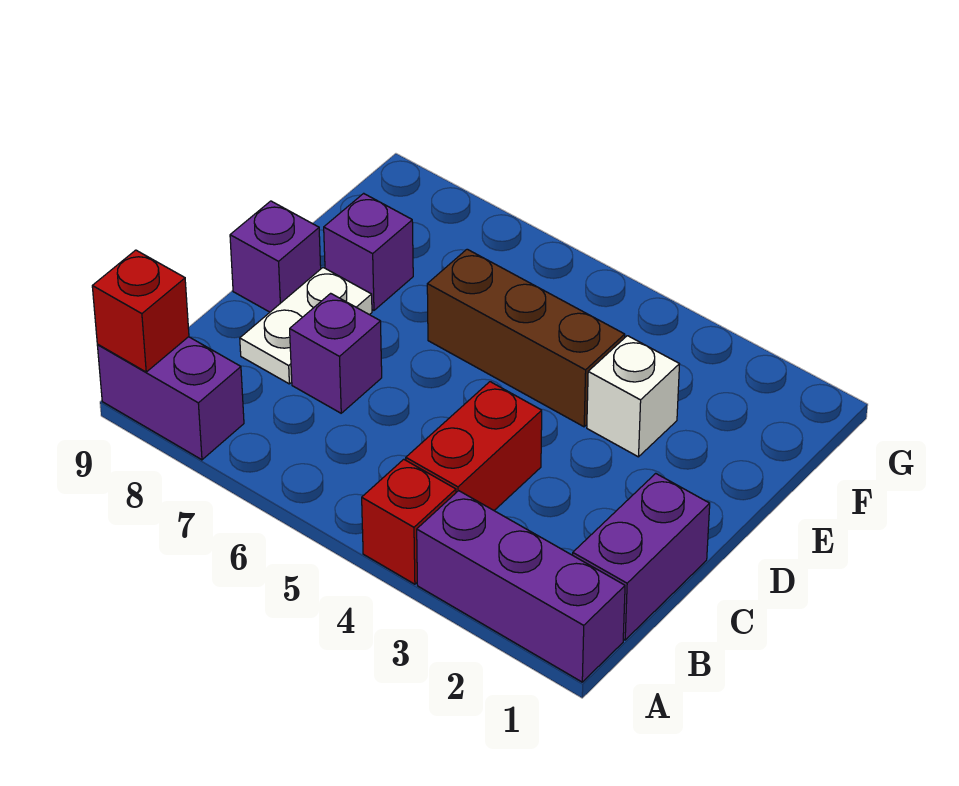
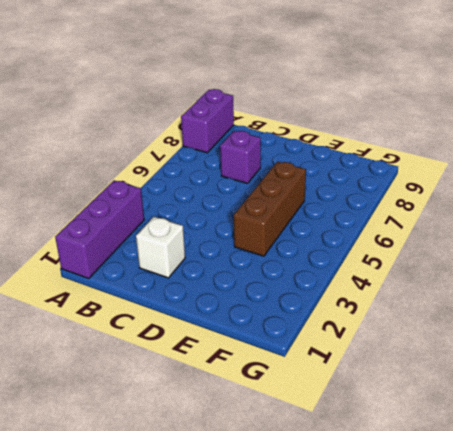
white 1x1 brick [136,217,185,278] -> white 1x1 brick moved to [587,336,680,457]
none -> red 1x1 brick [362,459,456,584]
none -> purple 1x2 brick [573,473,710,640]
none -> red 1x2 brick [406,382,542,510]

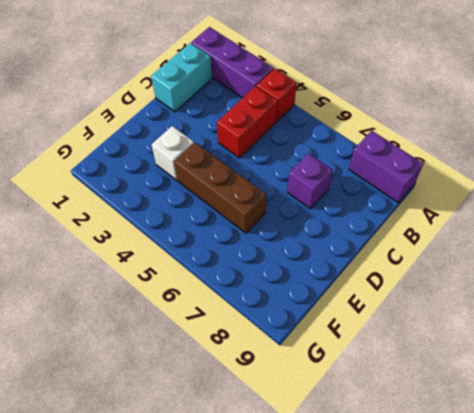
cyan 1x2 brick [151,43,212,112] -> purple 1x2 brick [573,473,710,640]
none -> white 1x2 plate [240,268,372,384]
none -> purple 1x1 brick [230,201,321,312]
none -> purple 1x1 brick [324,193,413,310]

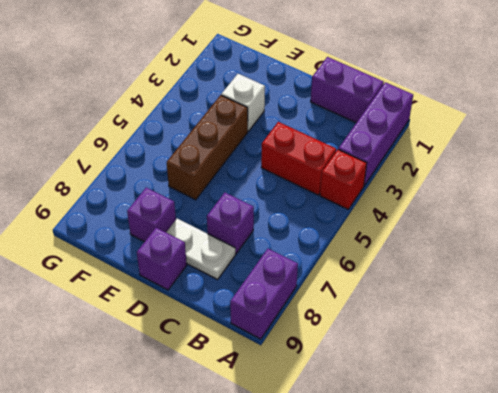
none -> red 1x1 brick [92,250,189,372]

